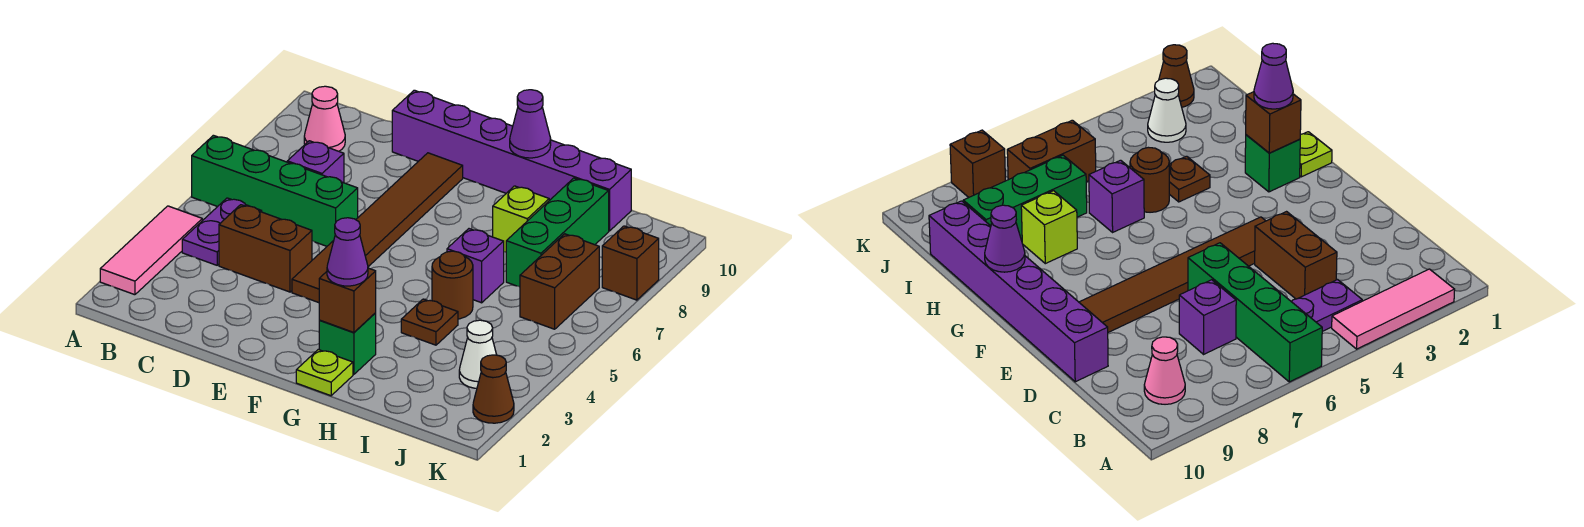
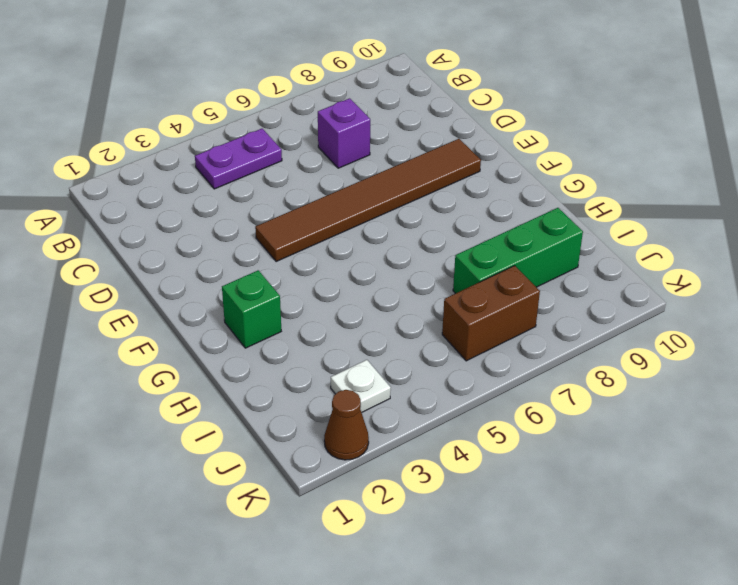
white 1x1 plate [331,360,391,413] -> white 1x1 cone [459,320,497,388]
none -> pink 1x3 tile [100,206,202,295]
none -> green 1x4 brick [192,135,358,246]
none -> pink 1x1 cone [304,86,345,151]

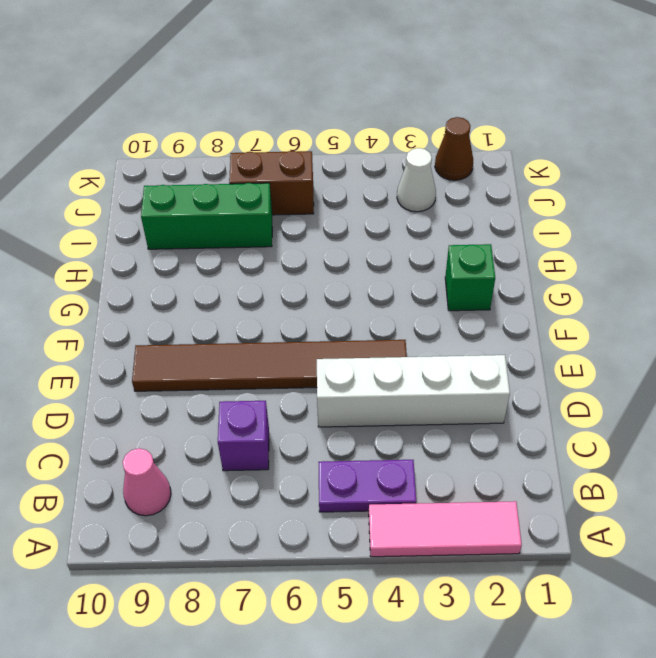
white 1x4 brick [317,355,510,427] -> brown 1x2 brick [219,205,312,292]
none -> green 1x4 brick [192,135,358,246]
none -> purple 1x6 brick [392,90,631,231]
none -> lime 1x1 plate [296,350,353,396]

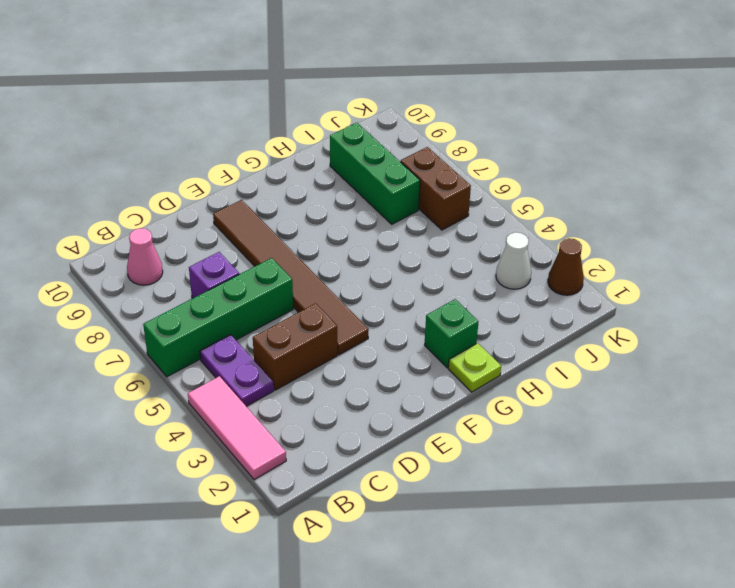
none -> purple 1x6 brick [392,90,631,231]
none -> brown 1x1 plate [401,299,458,345]
none -> brown 1x1 round brick [432,251,473,319]

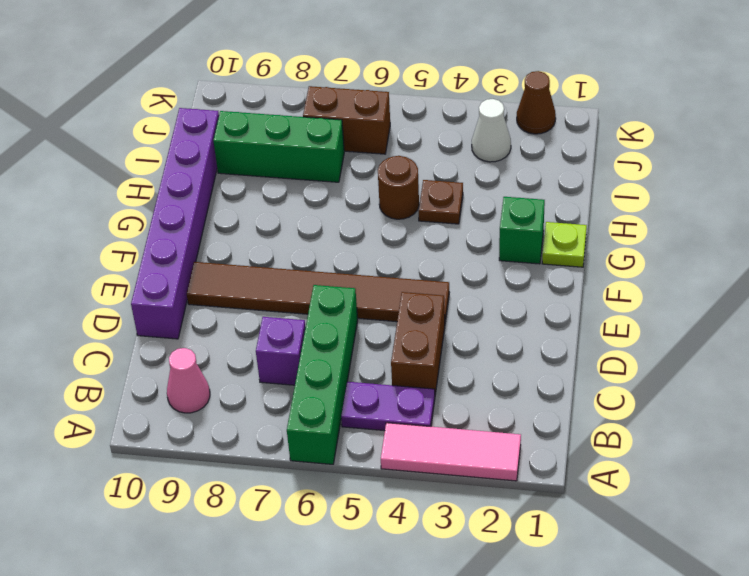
none -> purple 1x1 brick [447,229,504,303]
none -> lime 1x1 brick [493,186,549,252]
none -> brown 1x1 brick [602,226,659,300]

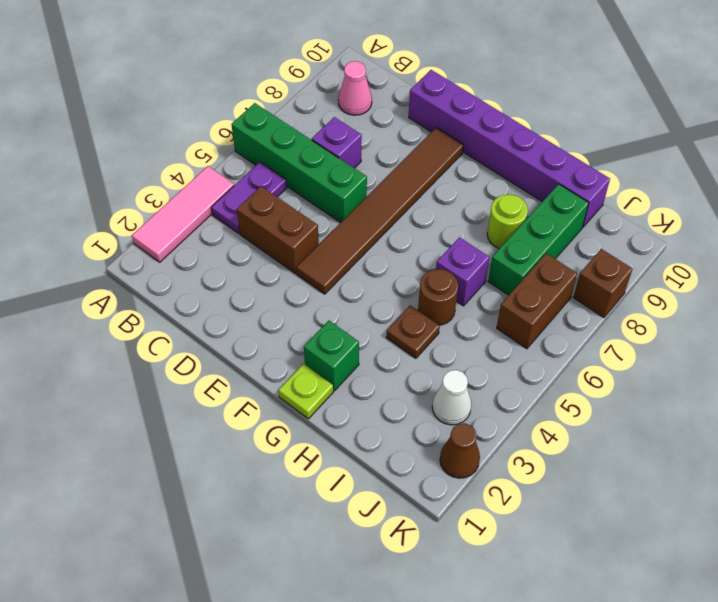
lime 1x1 round brick [487,194,528,249] -> lime 1x1 brick [493,186,549,252]
none -> brown 1x1 brick [319,268,376,332]
none -> purple 1x1 cone [510,90,551,158]
none -> purple 1x1 cone [327,218,368,286]

